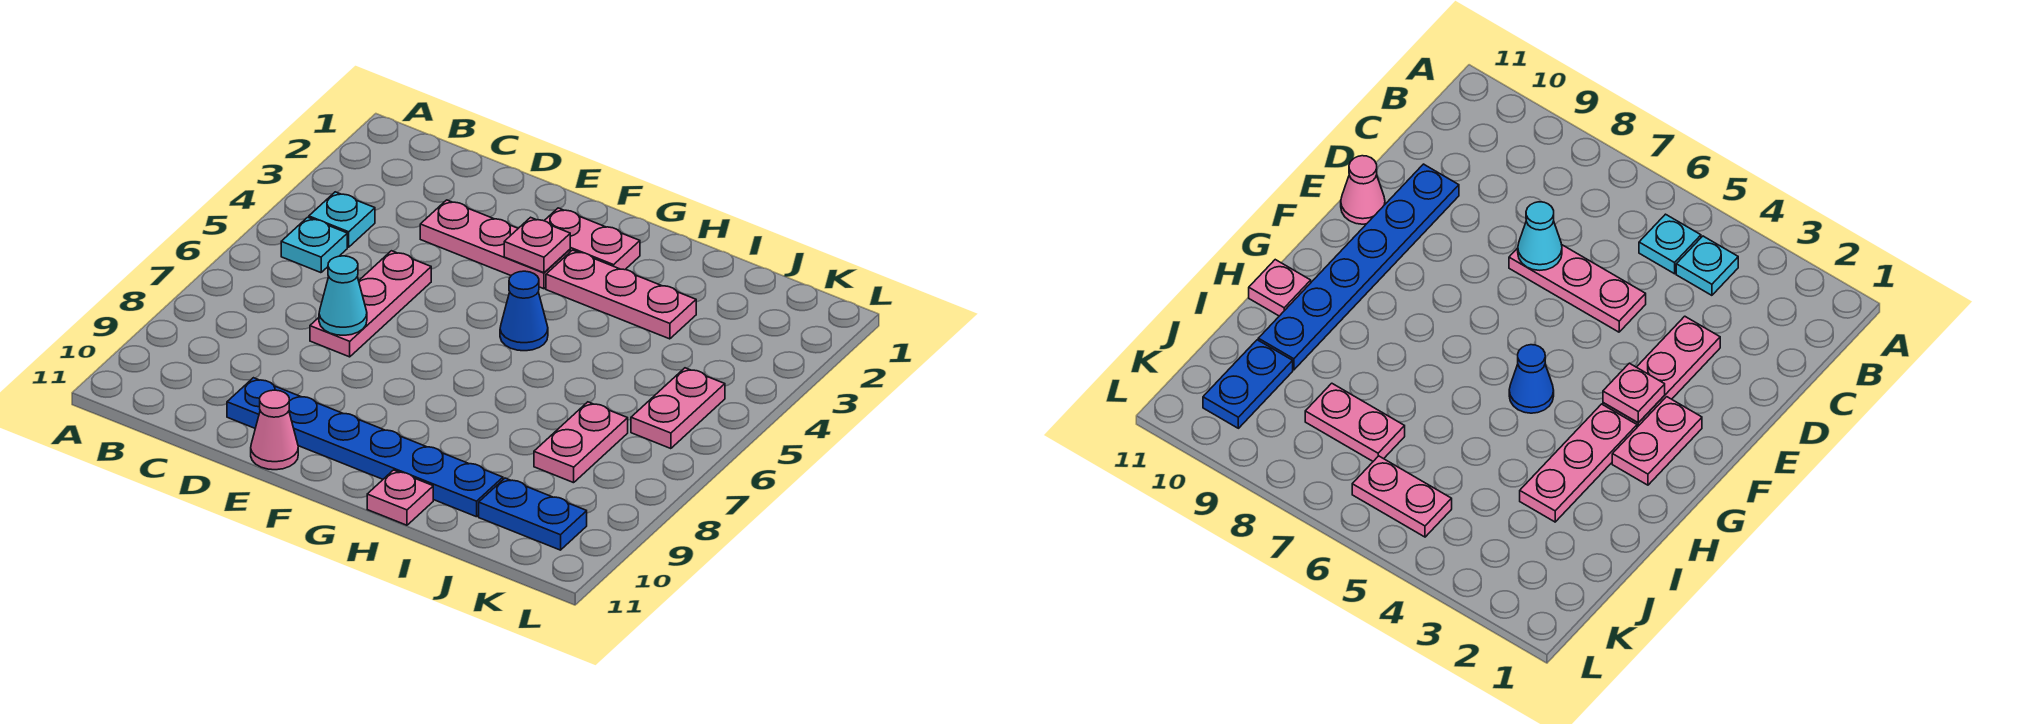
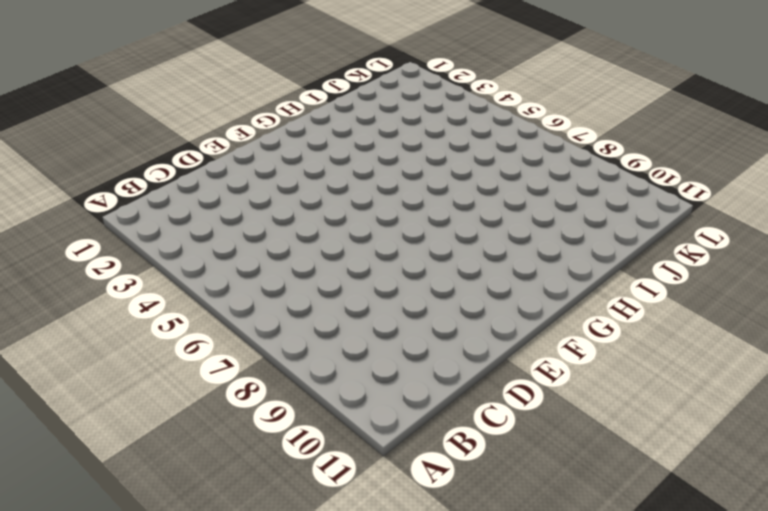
none -> cyan 1x1 plate [309,192,375,247]
none -> cyan 1x1 plate [281,217,347,273]
none -> pink 1x3 plate [420,200,570,289]

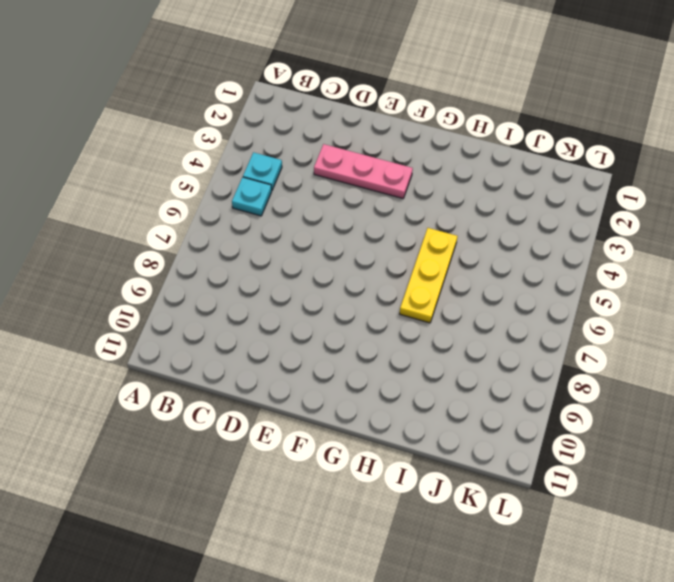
yellow 1x3 plate [400,228,458,323] -> none
none -> pink 1x3 plate [310,251,431,357]
none -> blue 1x6 plate [227,378,503,517]
none -> pink 1x1 cone [251,390,298,470]

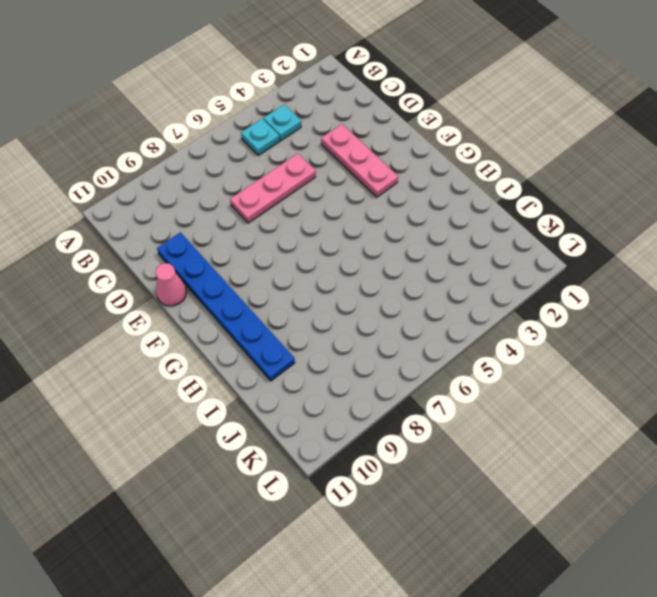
none -> pink 1x2 plate [544,208,640,270]
none -> pink 1x3 plate [546,250,696,339]
none -> blue 1x1 cone [500,271,548,351]

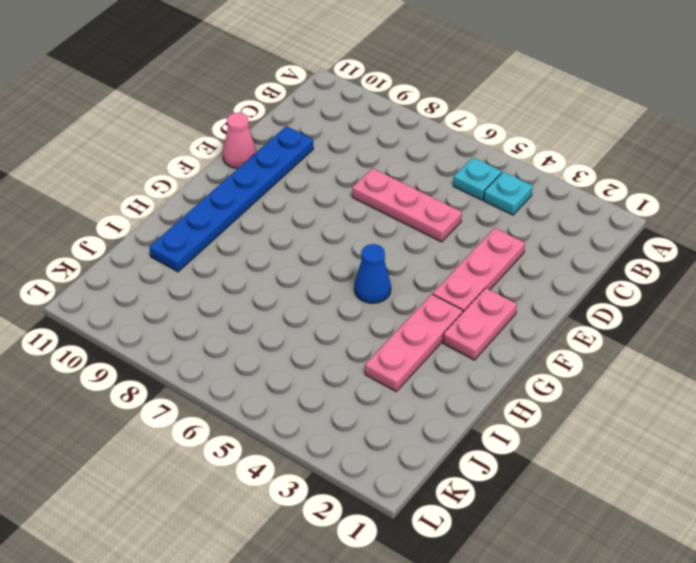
none -> pink 1x1 plate [367,470,433,525]
none -> pink 1x2 plate [534,402,628,483]
none -> blue 1x2 plate [479,478,587,550]

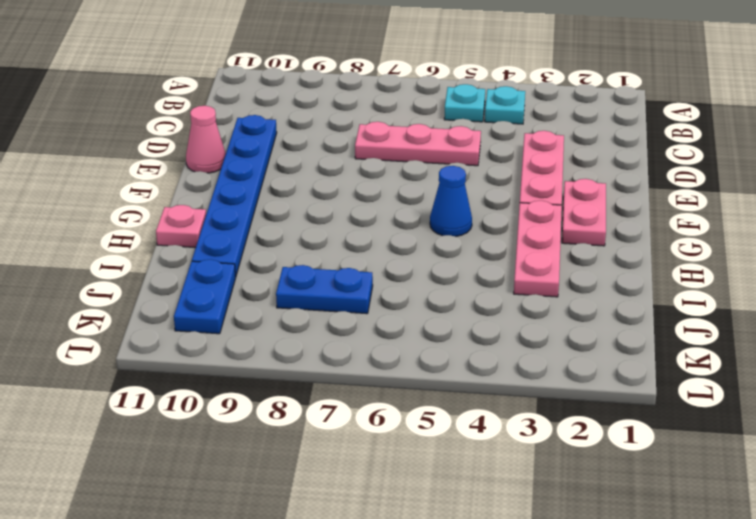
blue 1x2 plate [276,265,373,314] -> pink 1x2 plate [534,402,628,483]
none -> pink 1x2 plate [631,368,725,449]
none -> cyan 1x1 cone [319,256,367,335]
none -> pink 1x1 plate [504,217,570,273]

